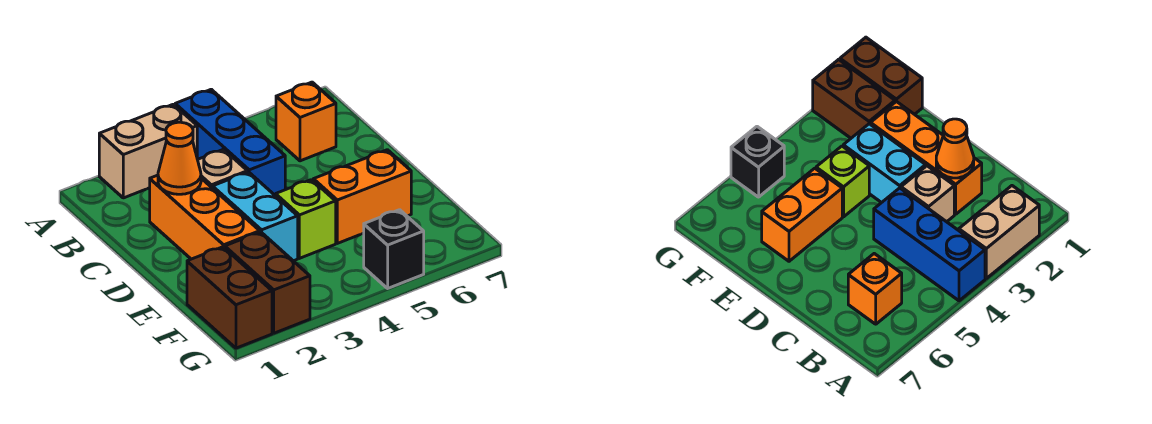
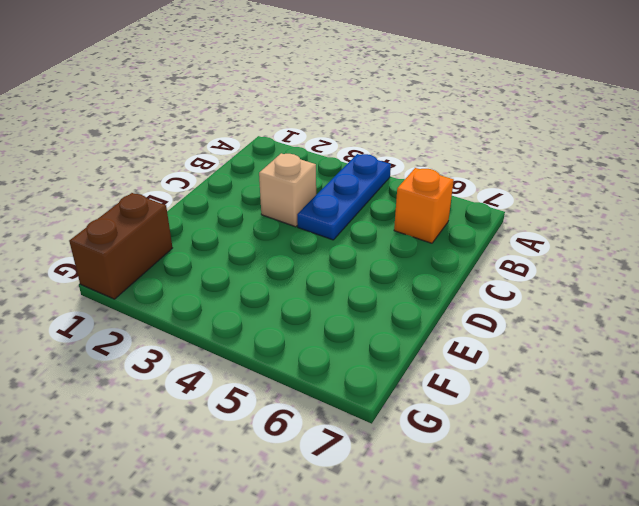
blue 1x3 plate [297,154,391,240] -> blue 1x3 brick [175,89,285,196]
none -> tan 1x2 brick [99,104,197,198]
none -> orange 1x3 brick [150,175,260,259]
none -> cyan 1x2 brick [213,172,298,261]

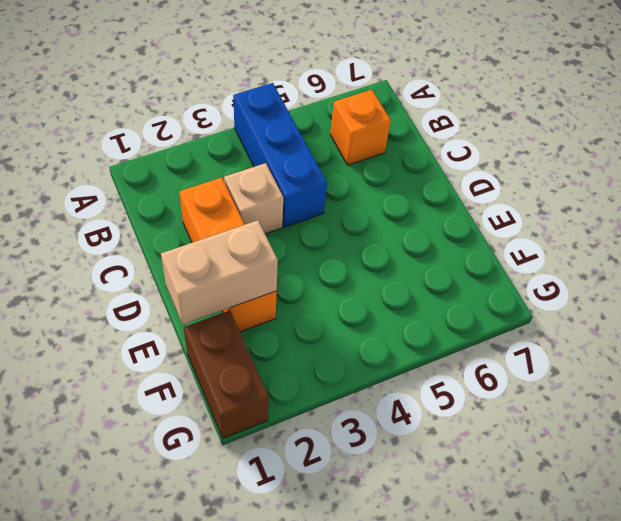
tan 1x2 brick [161,220,278,325] -> tan 1x2 brick moved to [99,104,197,198]
none -> cyan 1x2 brick [213,172,298,261]
none -> lime 1x1 brick [276,180,336,258]
none -> orange 1x2 brick [313,150,411,243]

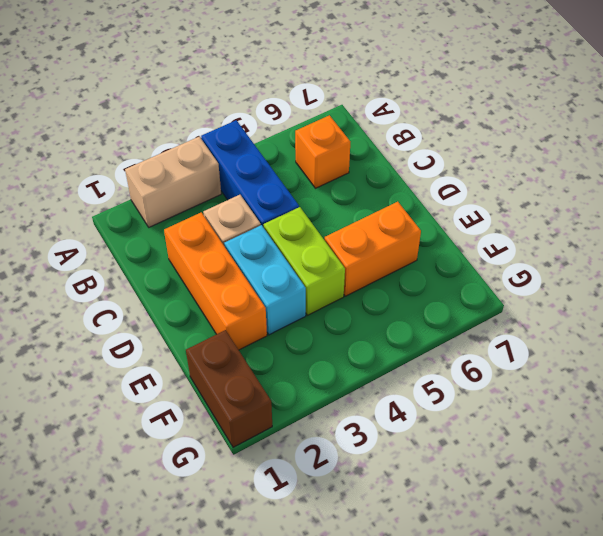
lime 1x2 brick [264,207,345,315] -> lime 1x1 brick [276,180,336,258]
none -> brown 1x2 brick [225,232,310,333]
none -> black 1x1 brick [363,210,424,288]
none -> orange 1x1 cone [158,122,201,194]

